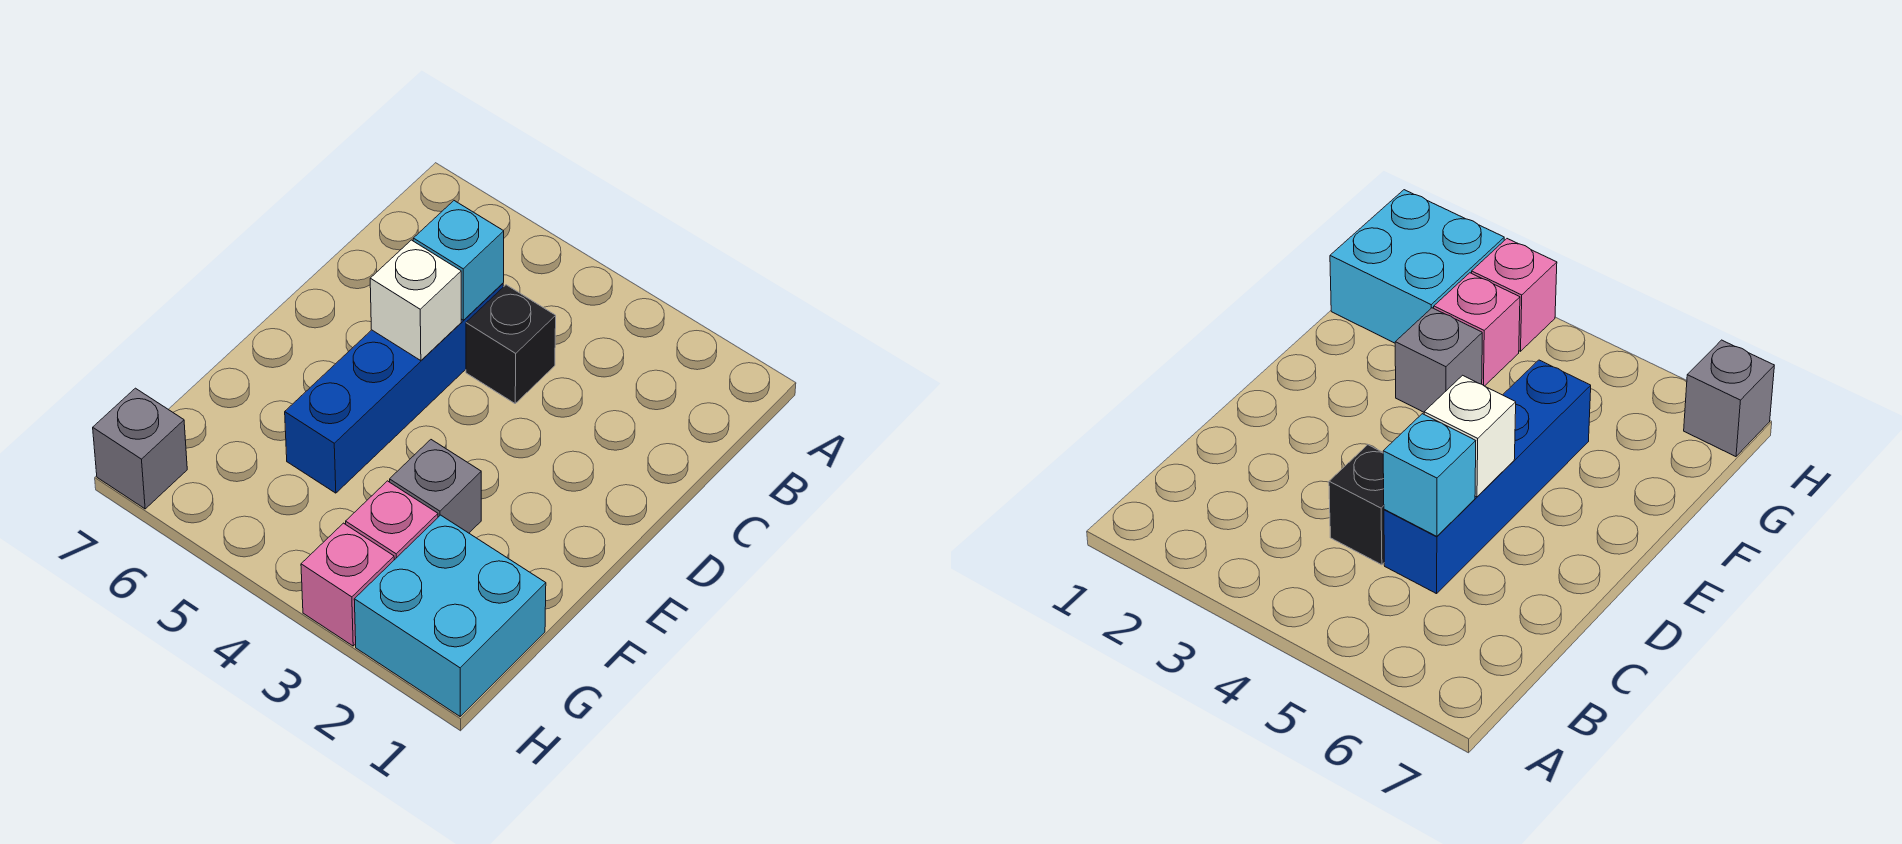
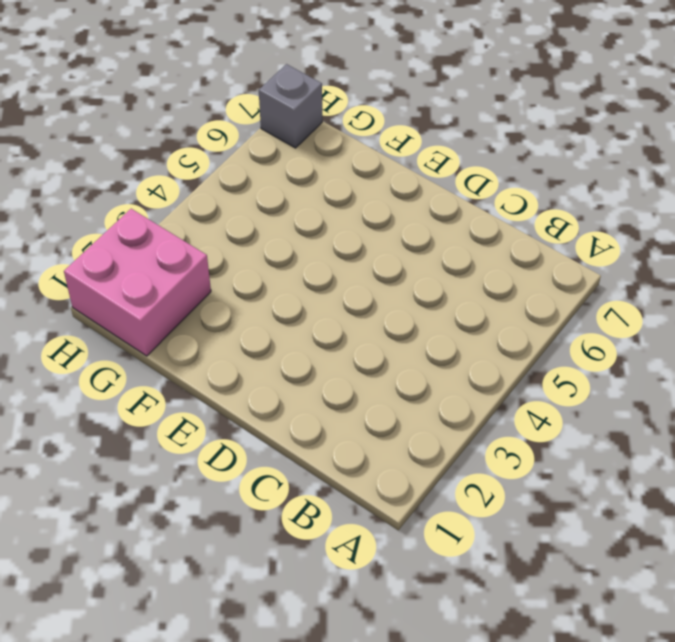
pink 2x2 brick [64,209,211,356] -> cyan 2x2 brick [354,515,546,716]
none -> black 1x1 brick [466,285,556,403]
none -> blue 1x4 brick [285,283,503,493]

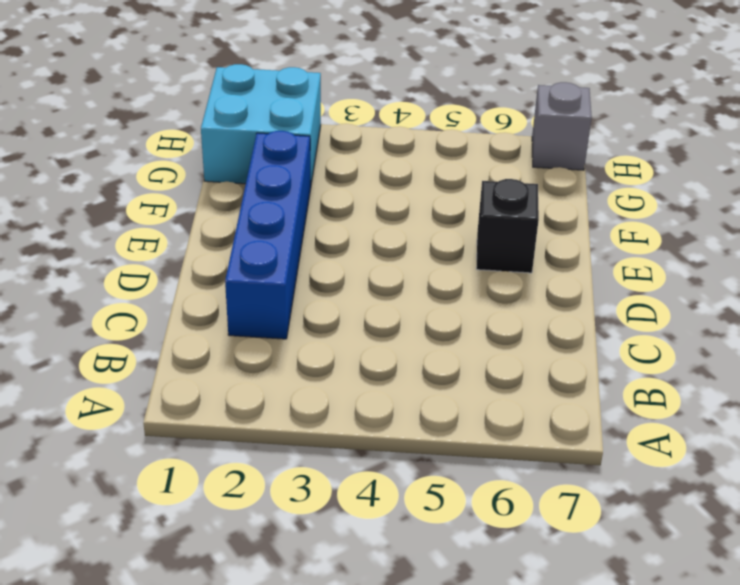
blue 1x4 brick [225,131,311,339] -> blue 1x4 brick moved to [285,283,503,493]
black 1x1 brick [476,179,539,273] -> black 1x1 brick moved to [466,285,556,403]
none -> grey 1x1 brick [390,440,481,533]
none -> pink 1x1 brick [346,481,438,560]

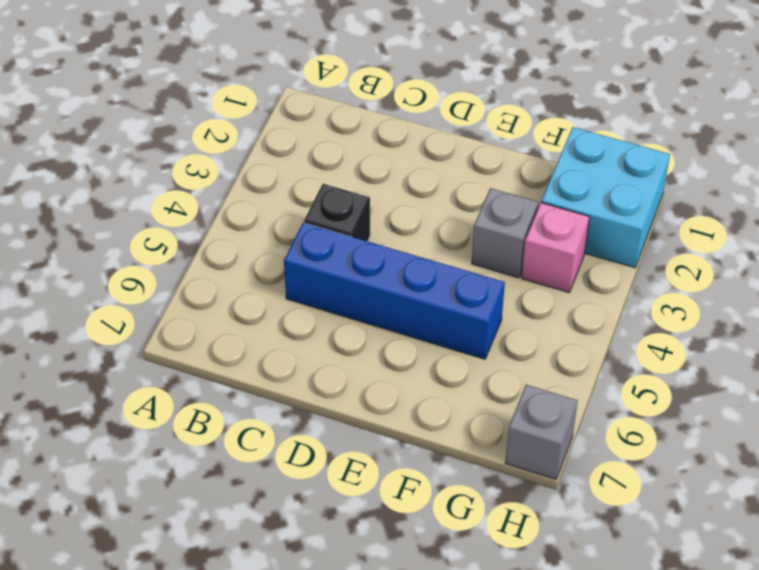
none -> pink 1x1 brick [301,523,394,646]
none -> cyan 1x1 brick [413,201,504,320]

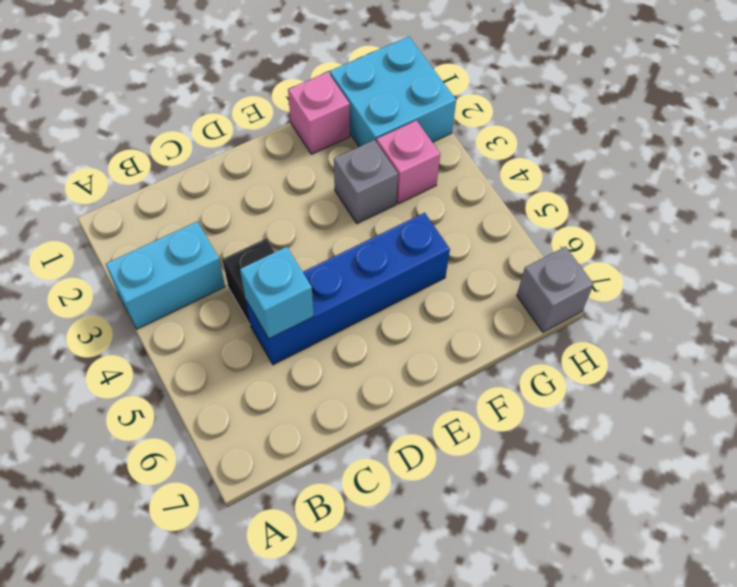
cyan 1x2 brick [106,221,225,329] -> none
pink 1x1 brick [288,72,350,154] -> pink 1x1 brick moved to [301,523,394,646]
none -> white 1x1 brick [370,240,461,361]

